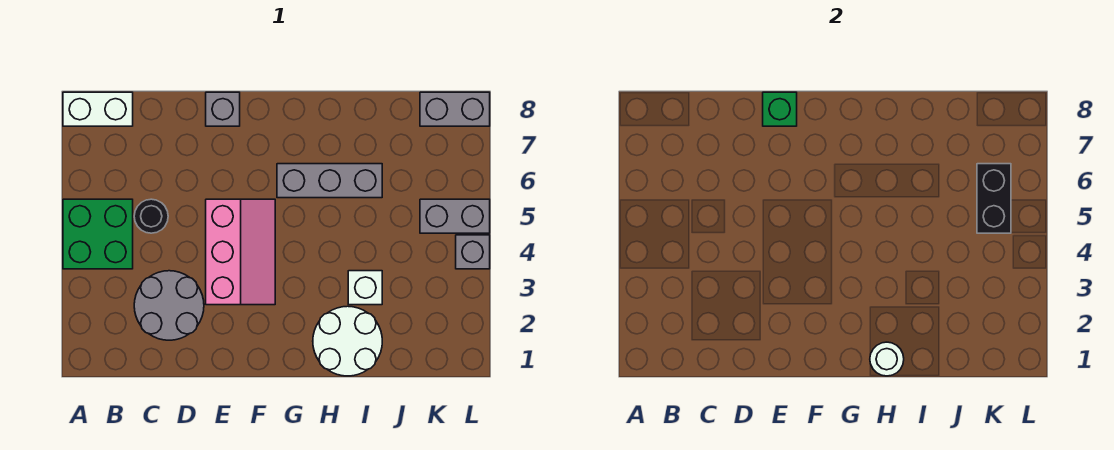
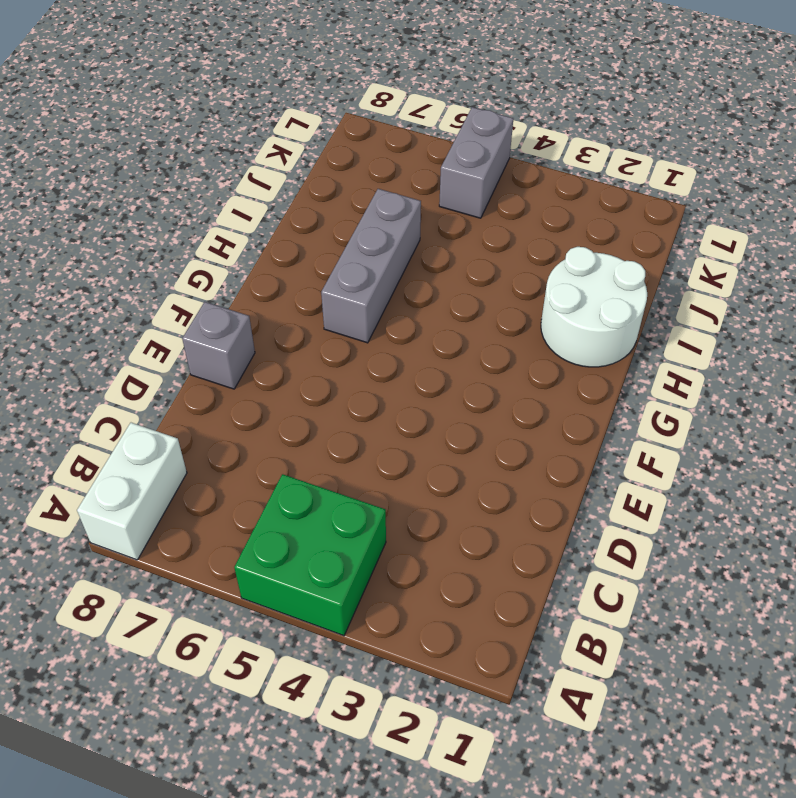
none -> grey 2x2 round brick [134,271,204,340]
none -> black 1x1 round brick [134,199,168,233]
none -> pink 2x3 slope [206,199,275,305]

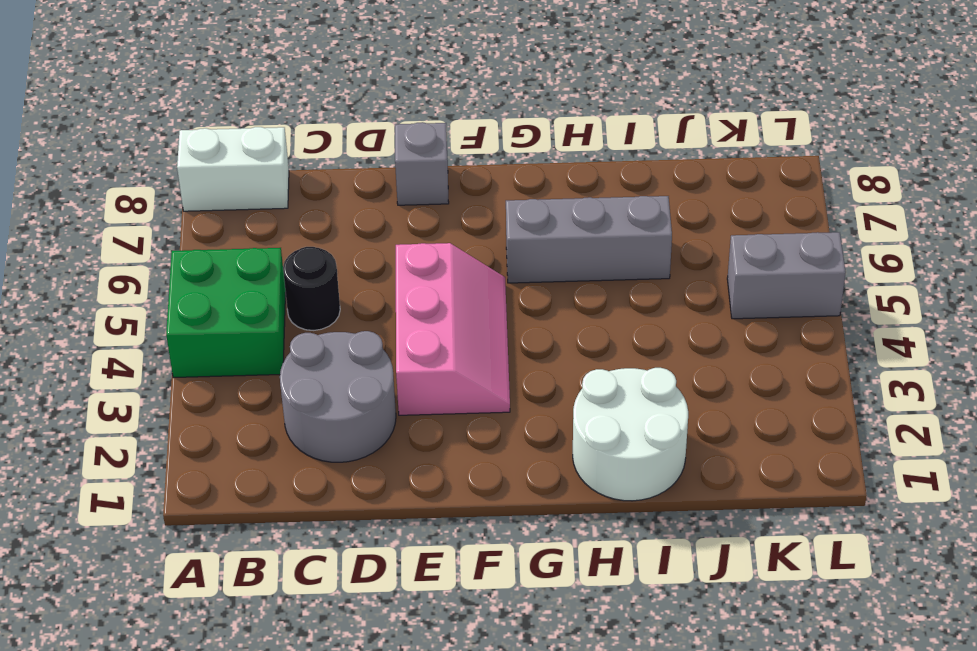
none -> white 1x1 brick [348,271,382,305]
none -> grey 1x2 brick [420,92,490,126]
none -> grey 1x1 brick [456,235,490,269]

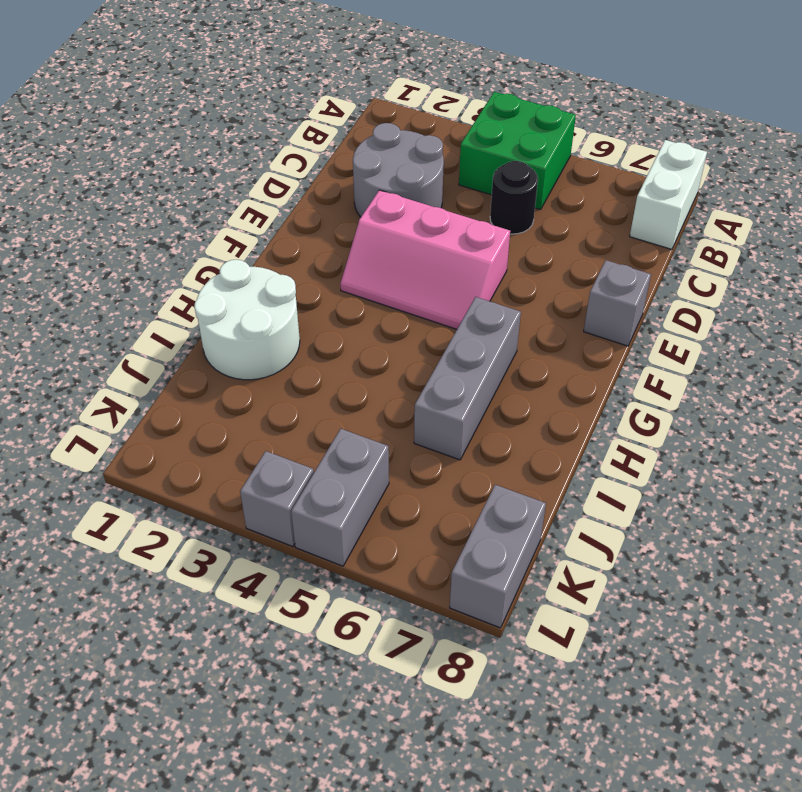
none -> white 1x1 brick [348,271,382,305]
none -> green 1x1 brick [763,92,797,126]
none -> white 1x1 round brick [870,342,904,376]

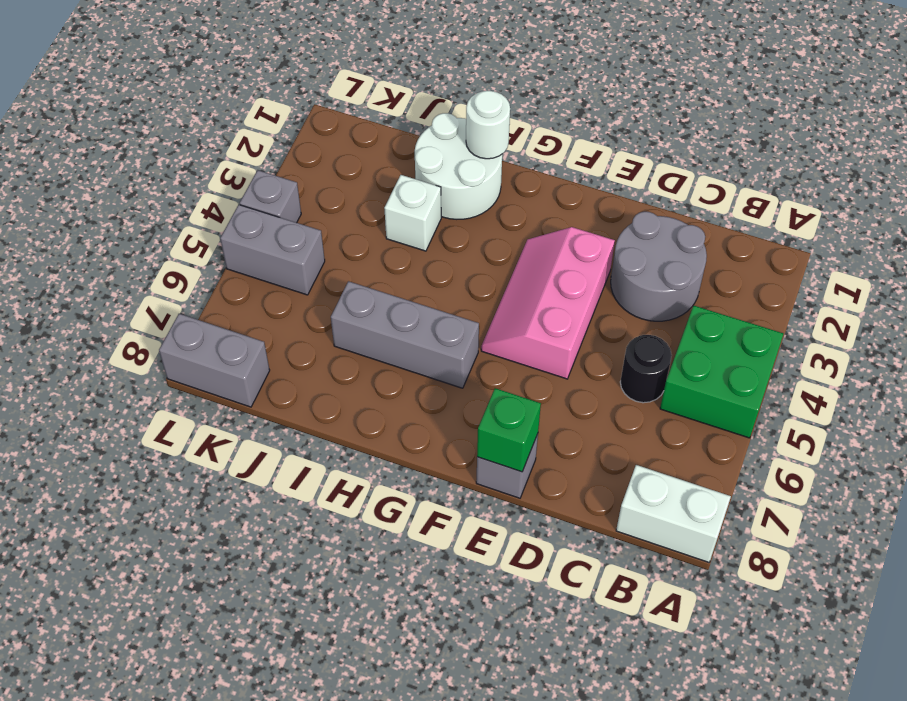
none -> black 1x2 brick [977,164,1011,233]

